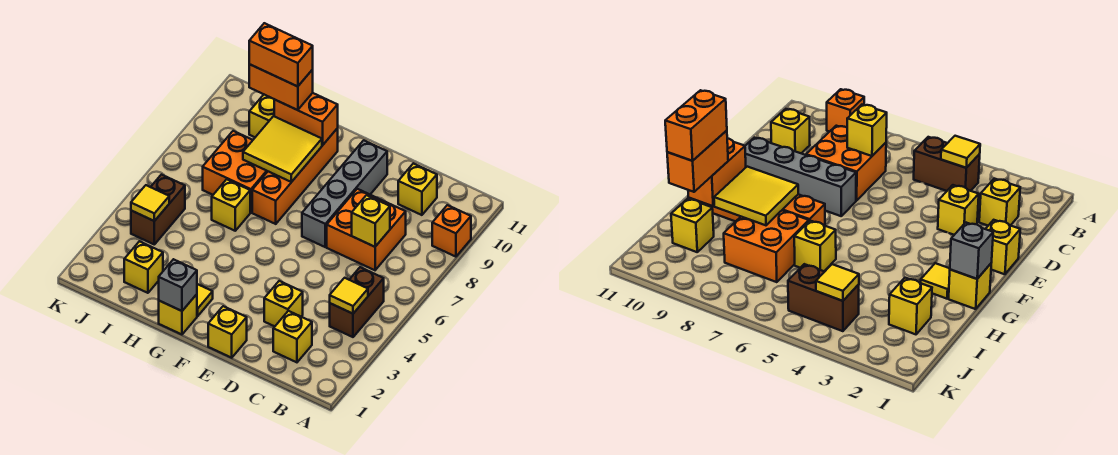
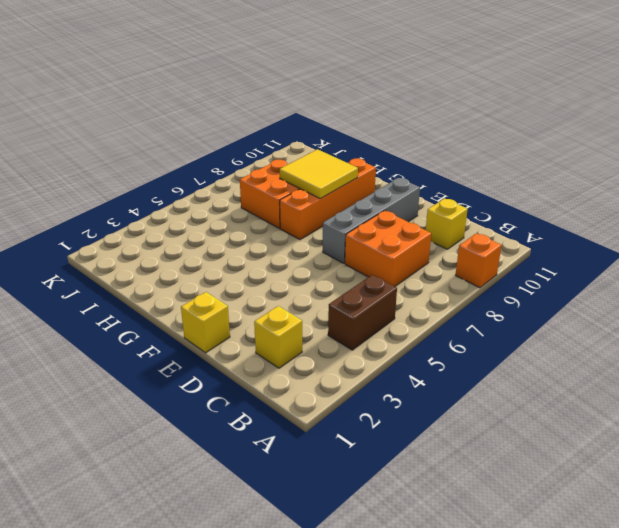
none -> yellow 1x1 brick [264,281,303,326]
none -> yellow 1x1 brick [159,294,197,334]
none -> yellow 1x1 tile [197,284,213,316]

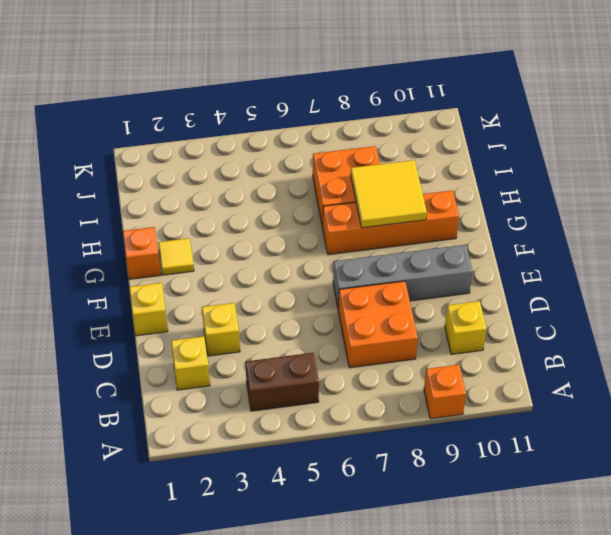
orange 1x1 brick [123,227,161,279] -> yellow 1x1 brick [159,294,197,334]
none -> yellow 1x1 brick [212,179,250,231]
none -> yellow 1x1 brick [124,241,163,293]
none -> yellow 1x1 brick [249,95,275,137]

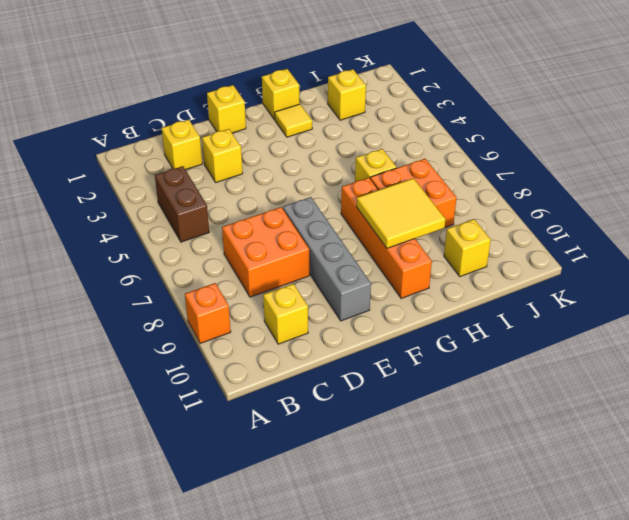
none -> brown 1x2 brick [131,175,185,244]
none -> yellow 1x1 tile [330,278,368,314]
none -> yellow 1x1 brick [352,195,390,247]

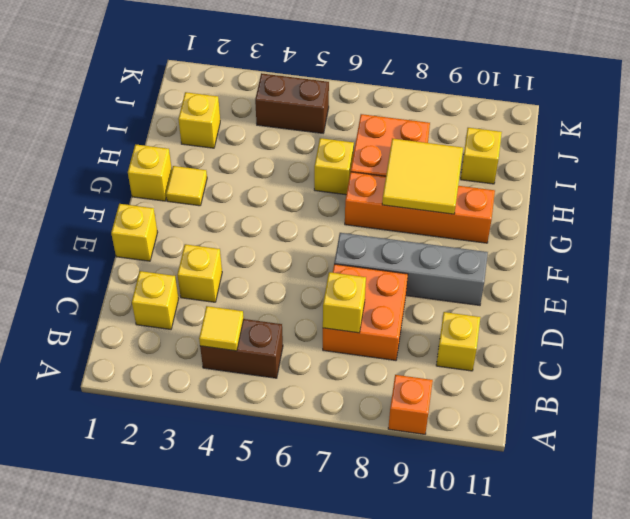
none -> grey 1x1 brick [159,259,197,311]
none -> orange 1x2 brick [274,93,338,145]
none -> yellow 1x1 tile [131,185,169,221]

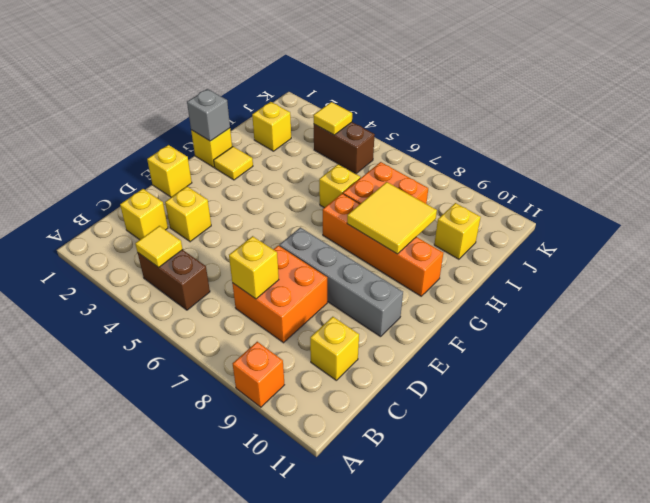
none -> orange 1x2 brick [274,93,338,145]
none -> orange 1x2 brick [249,64,313,110]
none -> orange 1x2 brick [249,23,313,87]

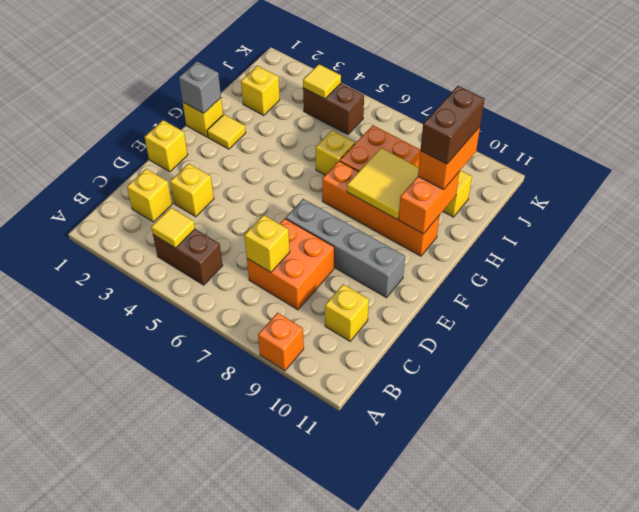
brown 1x2 brick [420,86,485,164] -> orange 1x2 brick [249,23,313,87]

